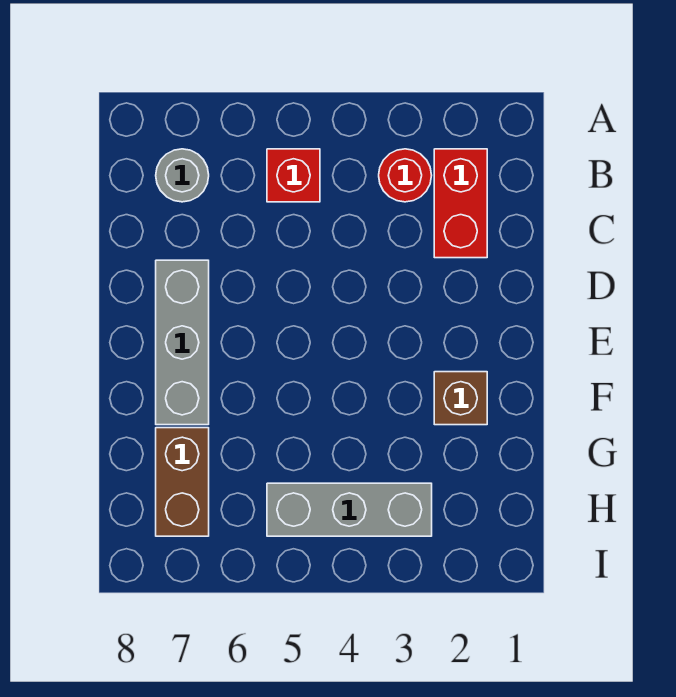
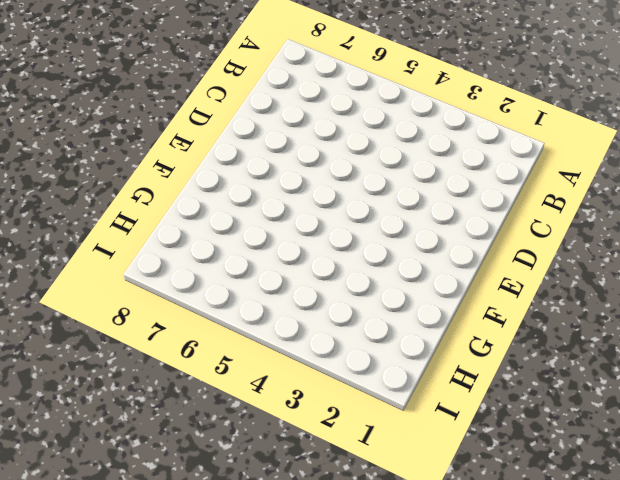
none -> red 1x2 brick [434,149,487,258]
none -> red 1x1 round brick [379,149,432,202]

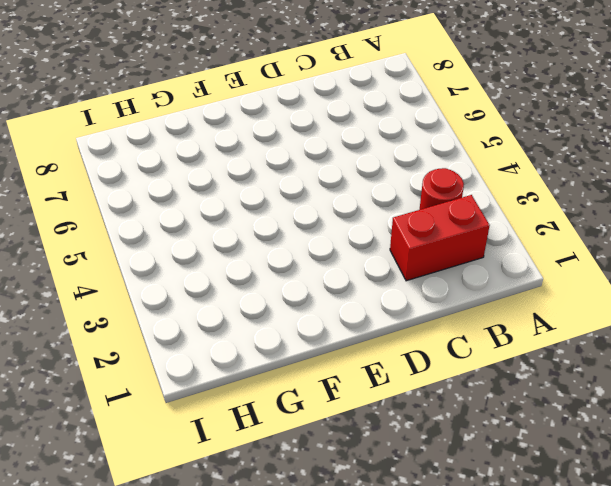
none -> red 1x1 brick [267,149,320,202]
none -> grey 1x1 round brick [156,149,209,202]

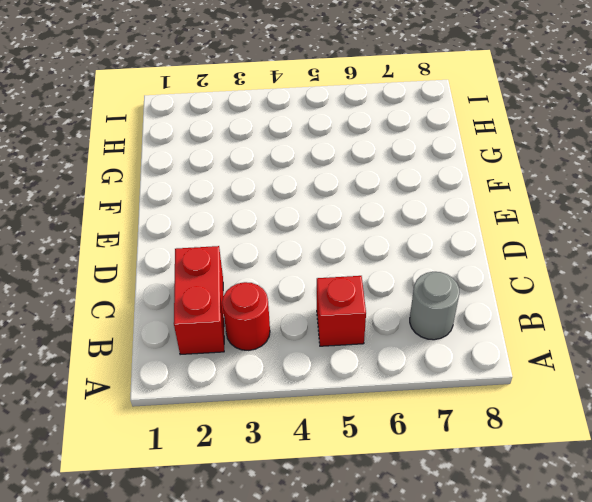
none -> grey 1x3 brick [156,260,209,425]
none -> brown 1x1 brick [434,372,487,425]

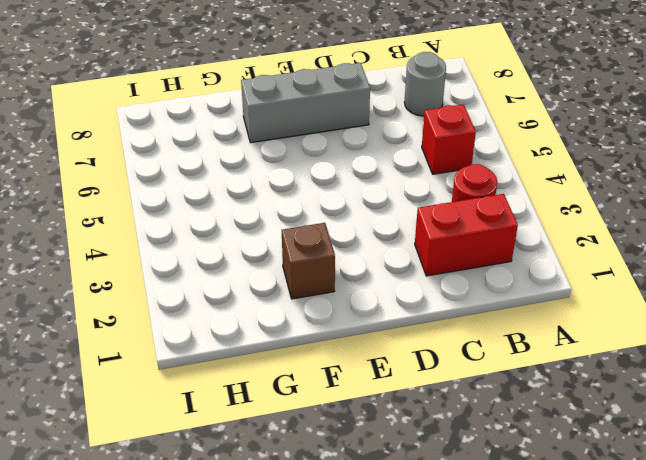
none -> brown 1x2 brick [156,428,209,536]
none -> grey 1x3 brick [267,483,432,536]

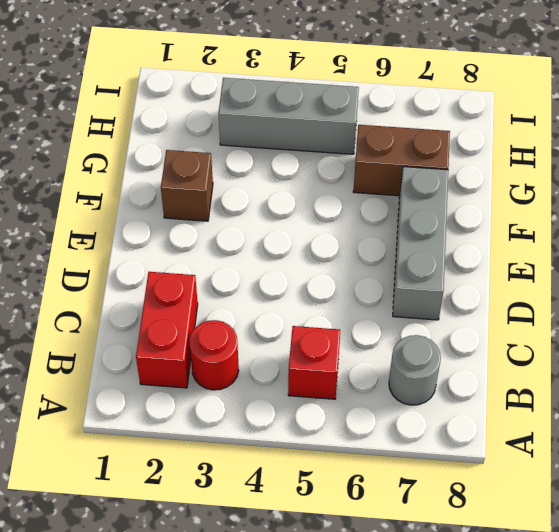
brown 1x2 brick [353,125,450,196] -> brown 1x2 brick turned to [156,428,209,536]

